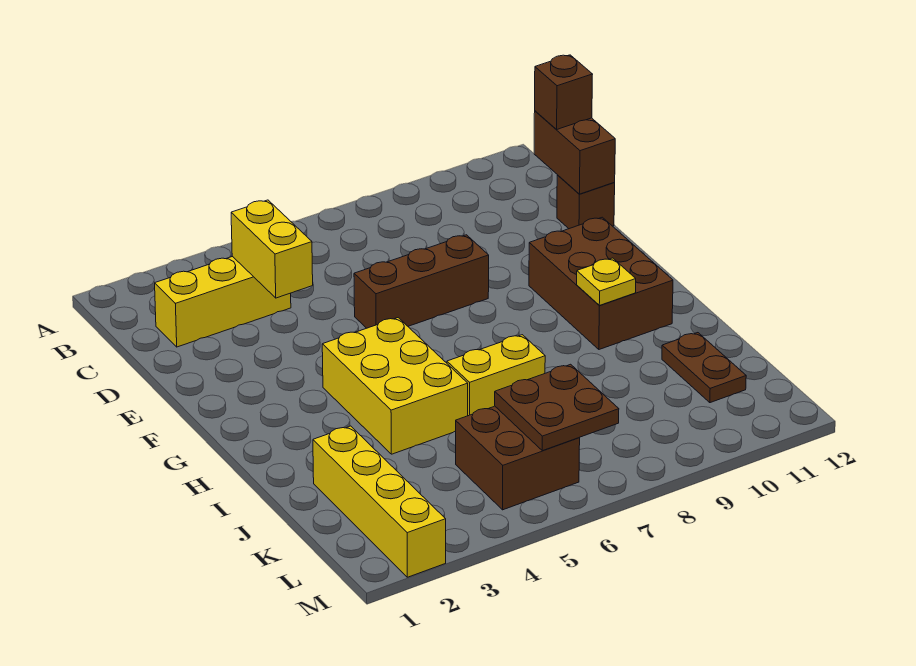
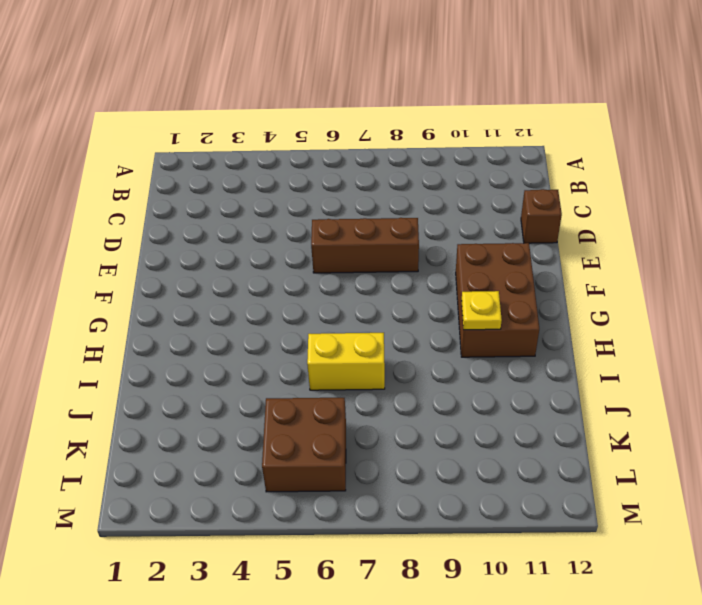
none -> yellow 1x3 brick [155,256,291,347]
none -> yellow 2x3 brick [322,318,468,454]
none -> yellow 1x4 brick [313,426,446,577]

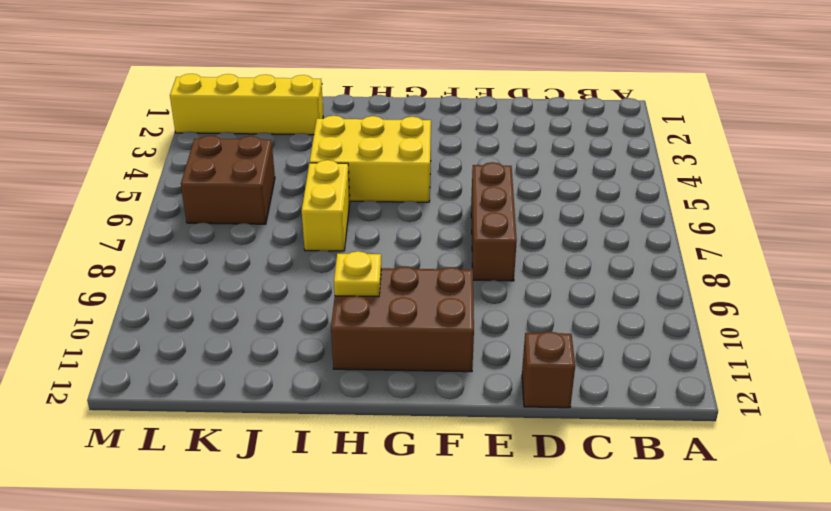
none -> yellow 1x3 brick [155,256,291,347]
none -> brown 1x2 plate [662,333,746,403]
none -> yellow 1x2 brick [231,200,313,298]

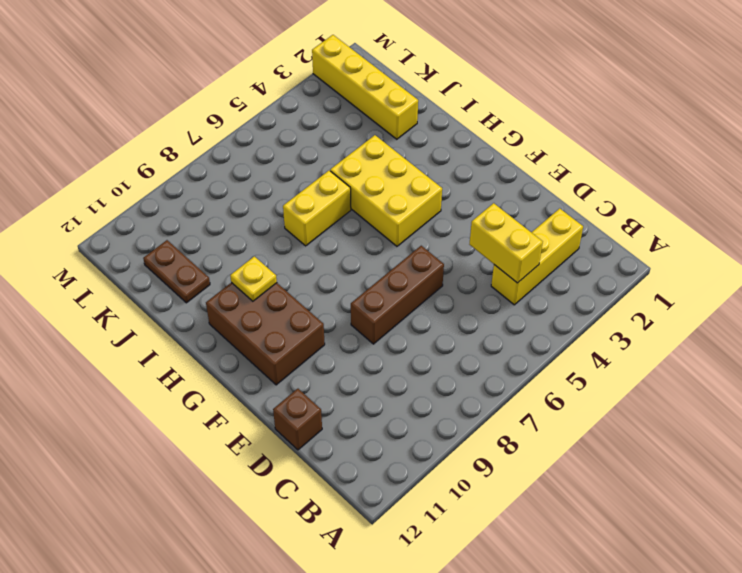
none -> brown 2x2 brick [456,406,580,510]
none -> brown 1x2 brick [534,111,615,194]
none -> brown 2x2 plate [495,364,619,451]

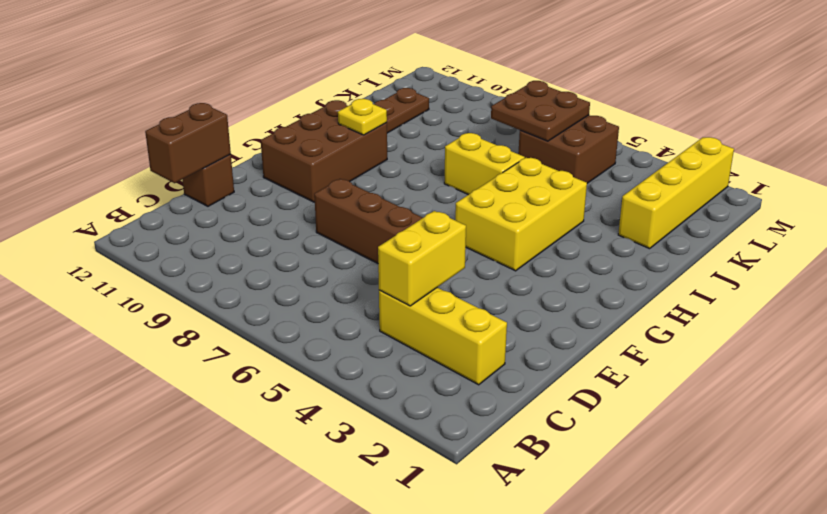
none -> brown 1x1 brick [535,55,593,130]

